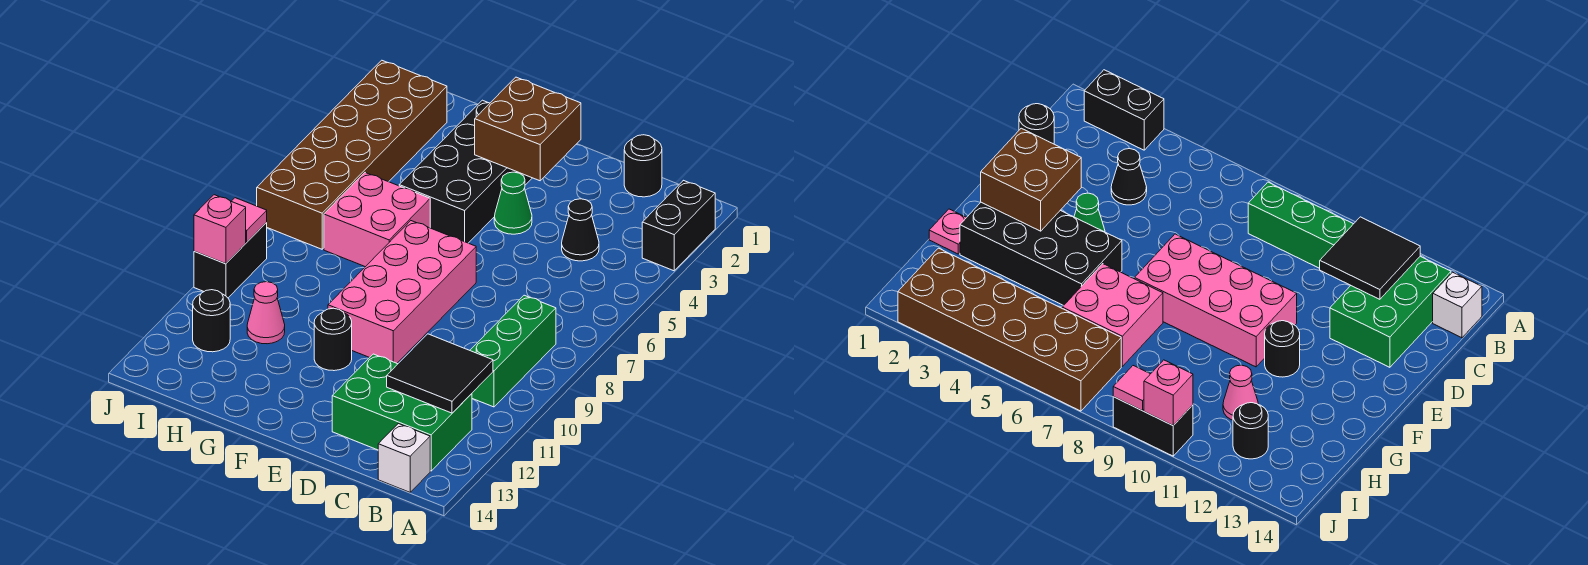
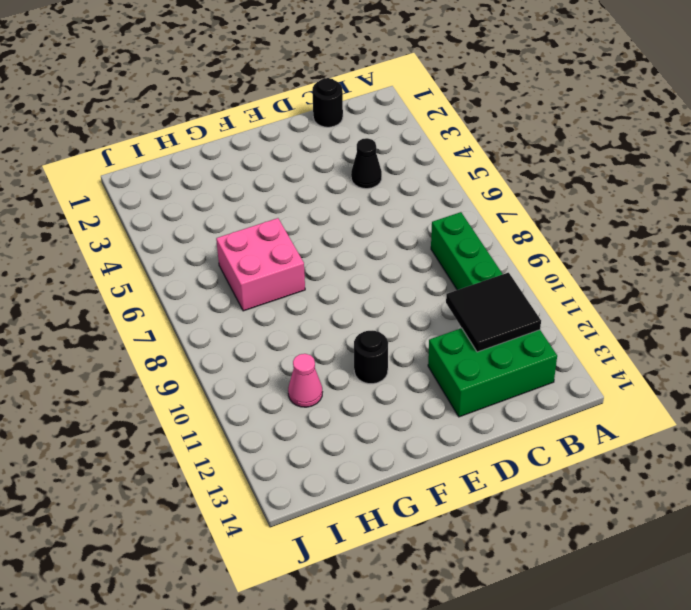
none -> black 1x2 brick [642,180,715,271]
none -> white 1x1 brick [378,423,430,492]
none -> green 1x1 cone [494,172,532,234]

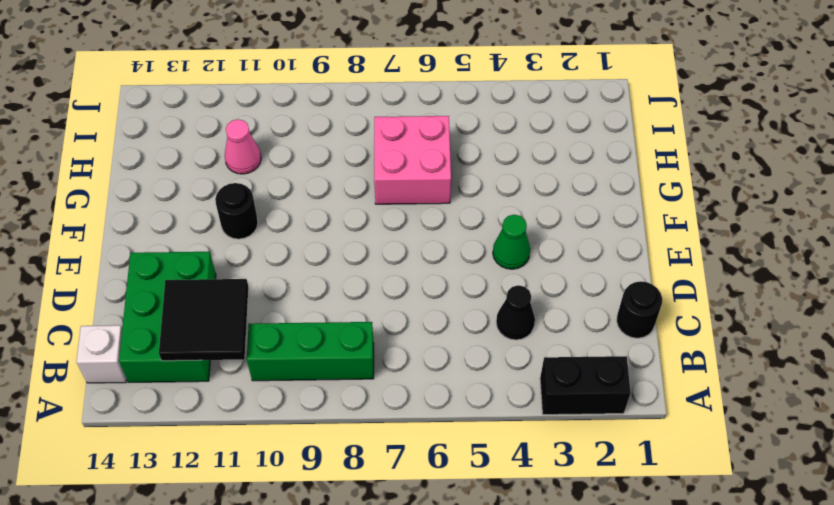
none -> pink 2x4 brick [328,221,476,363]
none -> black 2x4 brick [399,100,532,243]
none -> pink 1x1 plate [929,209,967,254]

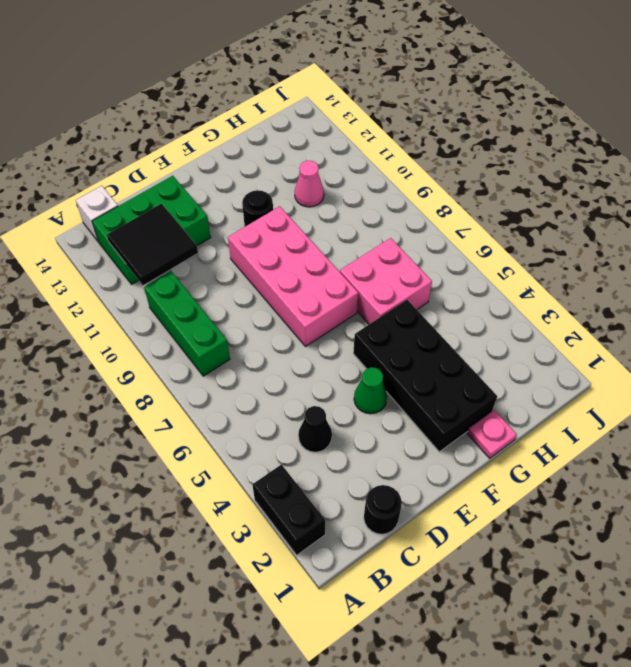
none -> brown 2x6 brick [257,60,447,249]
none -> black 1x1 round brick [193,290,230,352]
none -> black 1x2 brick [194,223,267,298]

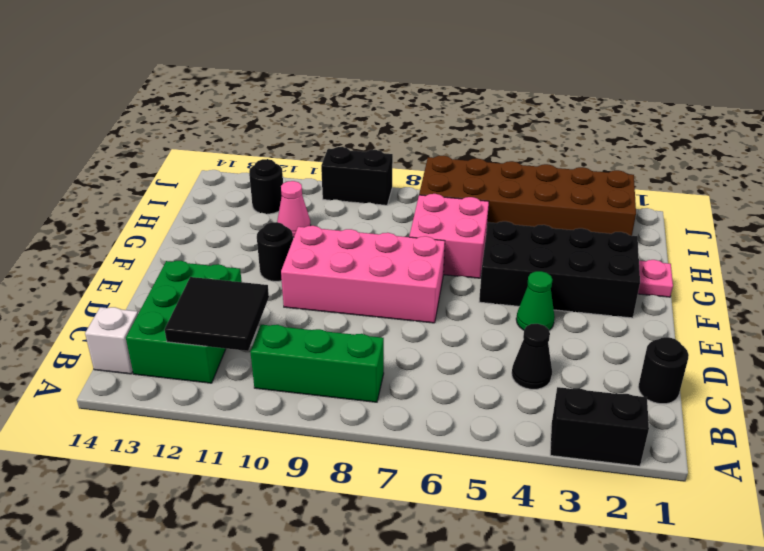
none -> brown 2x2 brick [475,77,581,181]
none -> pink 1x1 tile [231,198,267,242]
none -> pink 1x1 brick [194,195,246,264]

